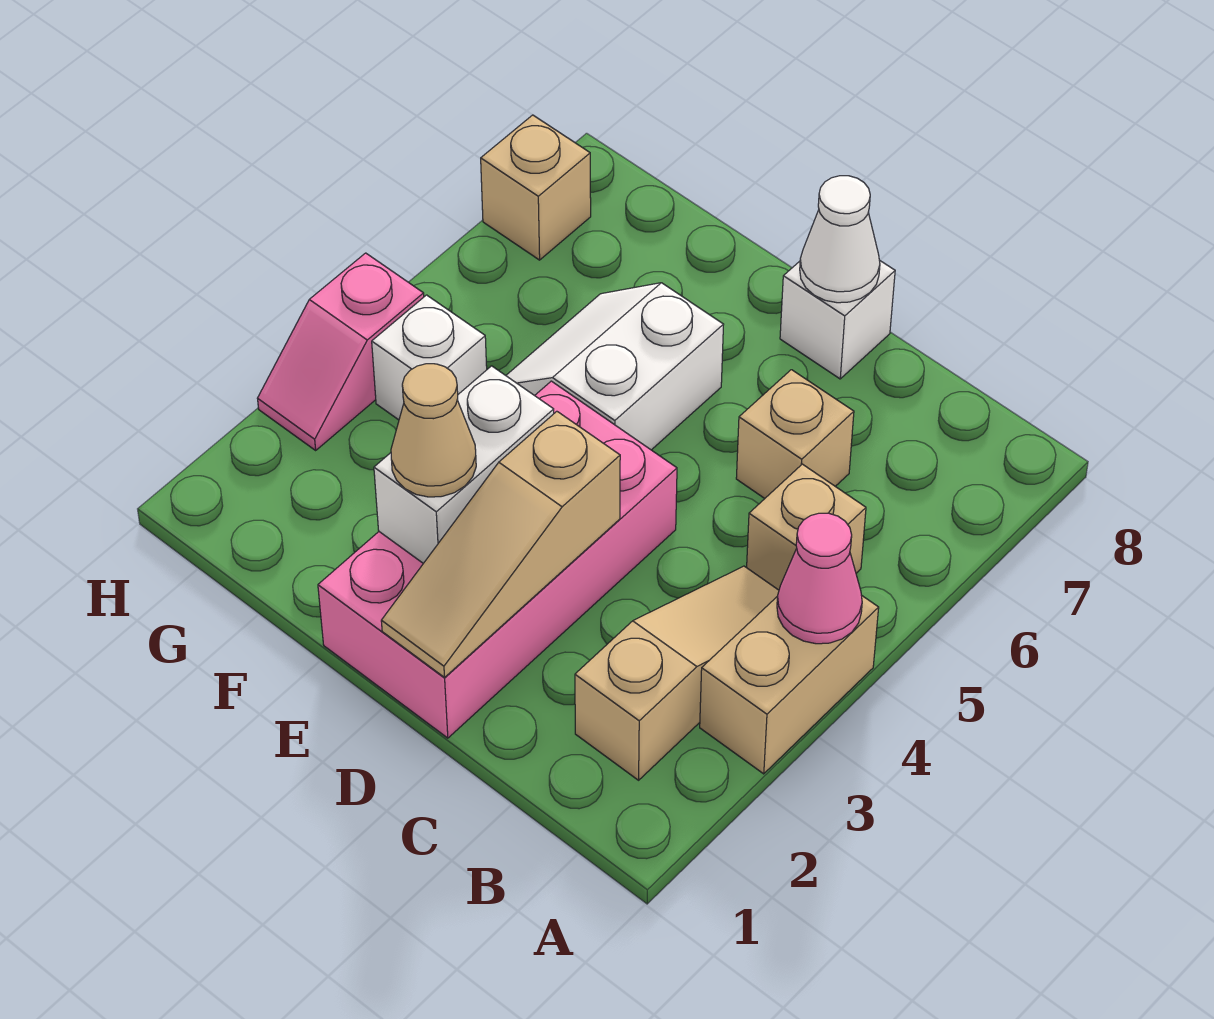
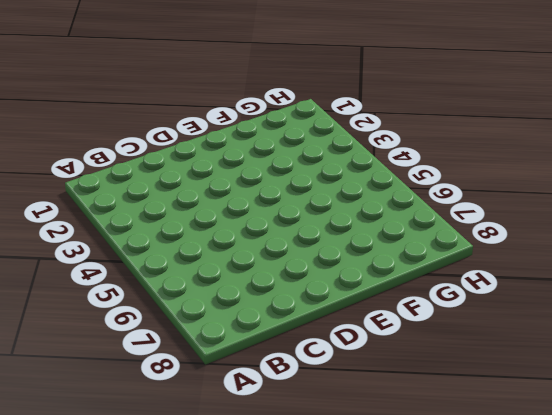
none -> tan 1x2 brick [700,596,879,774]
none -> tan 1x3 slope [575,566,779,780]
none -> tan 1x1 brick [747,464,866,590]

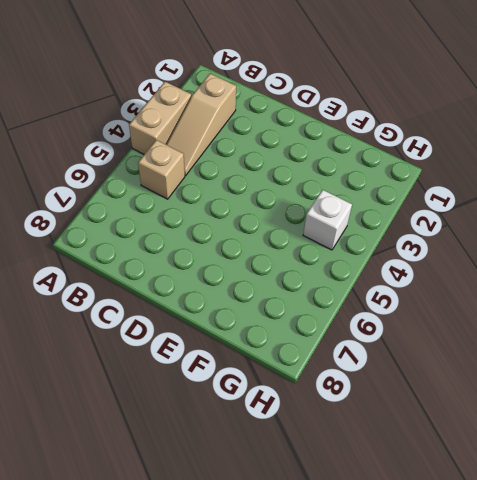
none -> tan 1x1 brick [736,370,854,498]
none -> pink 2x4 brick [318,381,677,738]
none -> white 1x1 brick [780,260,895,379]

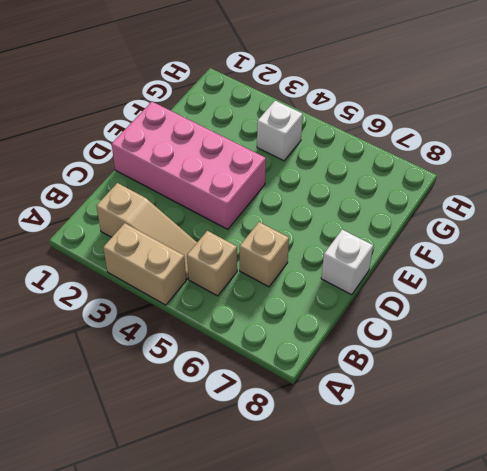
none -> white 2x2 slope [506,283,724,450]
none -> pink 1x2 slope [258,253,424,450]
none -> tan 1x1 brick [481,115,591,260]

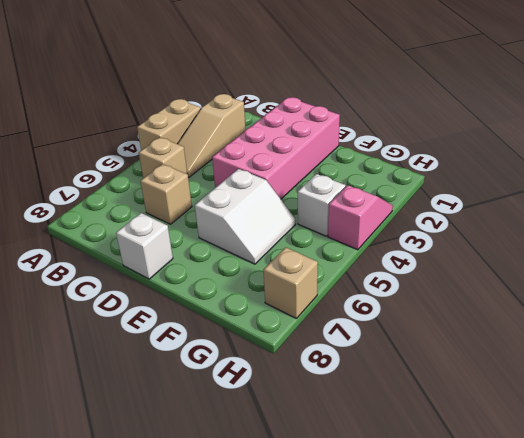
none -> pink 1x1 cone [777,513,862,644]
none -> tan 1x3 slope [381,411,620,677]
none -> white 1x1 cone [800,176,880,303]

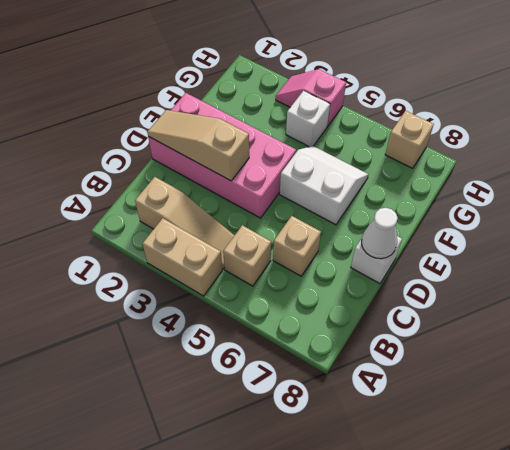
none -> pink 1x1 cone [777,513,862,644]
none -> white 1x2 brick [374,366,554,563]
none -> tan 1x1 cone [391,364,476,497]

